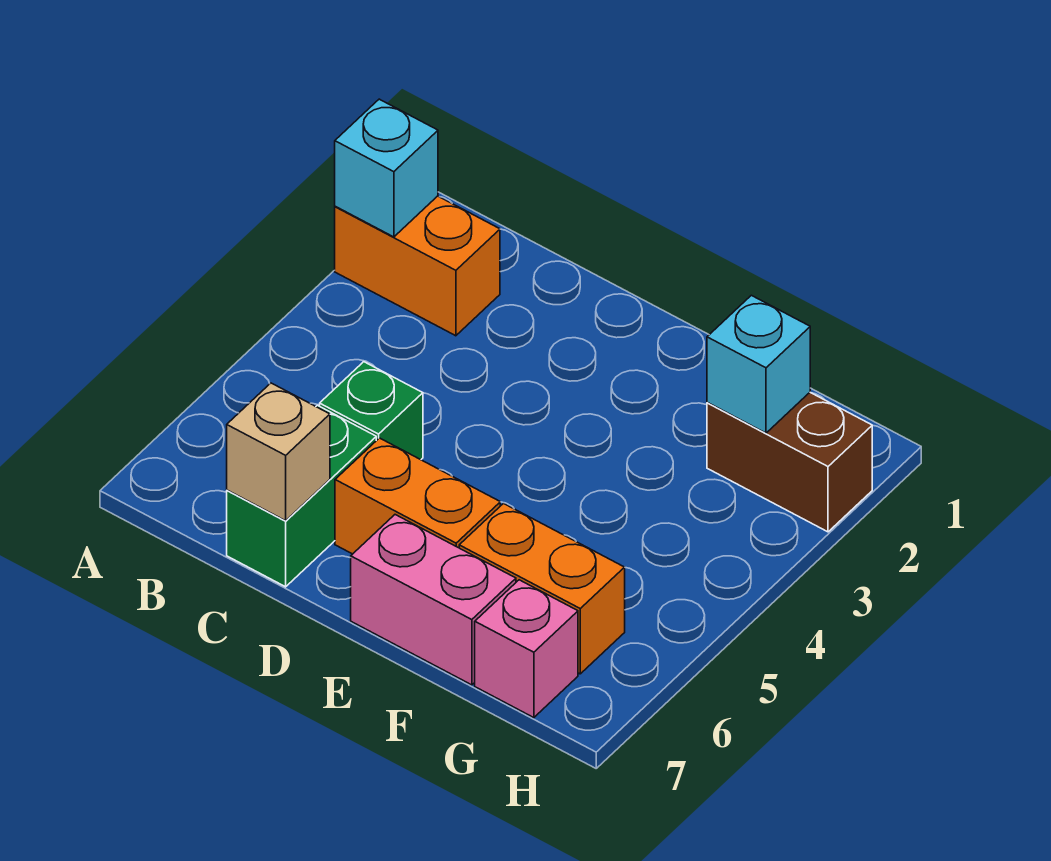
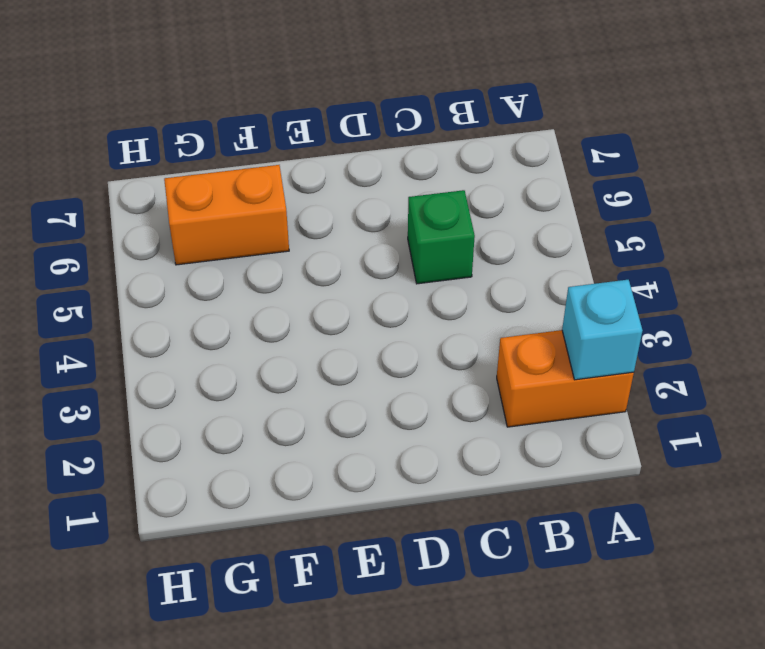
none -> green 1x2 brick [227,405,376,587]
none -> orange 1x2 brick [335,438,500,554]

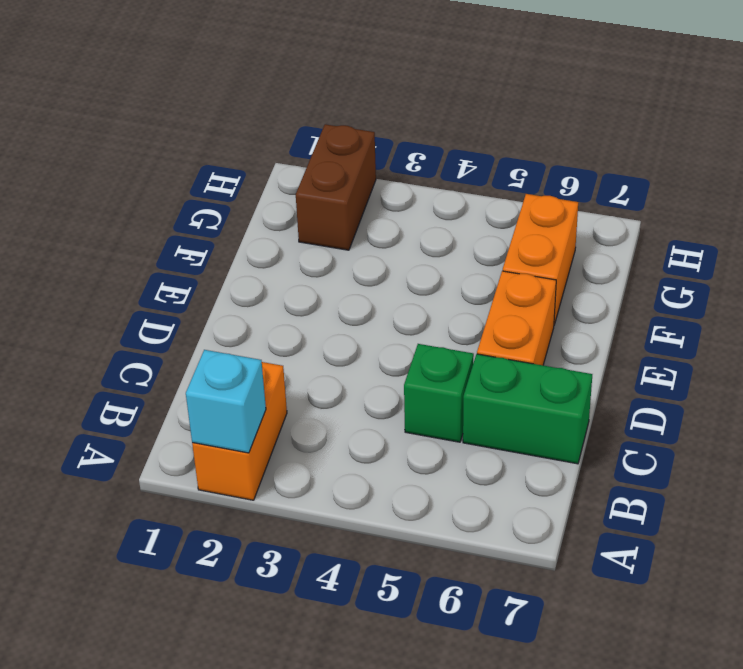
none -> pink 1x2 brick [351,515,516,685]
none -> pink 1x1 brick [475,580,578,718]

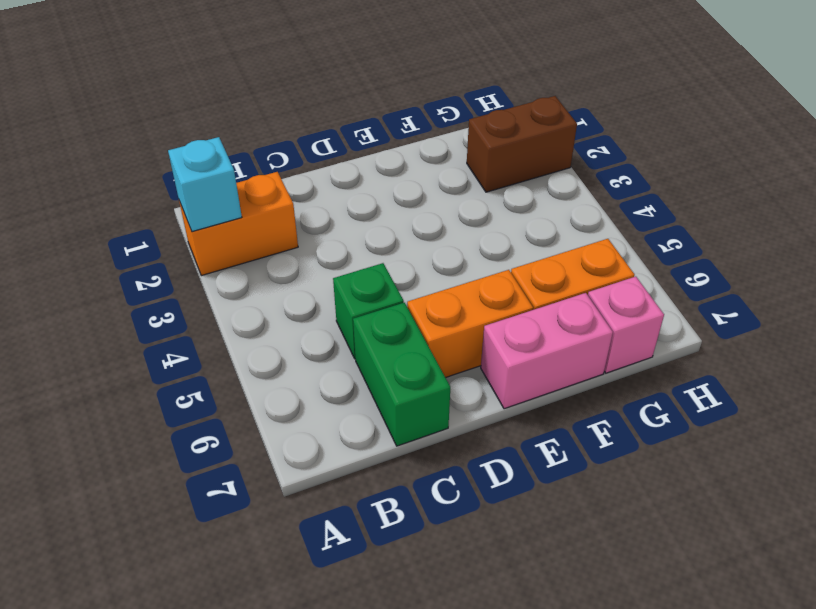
none -> tan 1x1 brick [227,383,330,521]
none -> cyan 1x1 brick [707,295,810,433]

